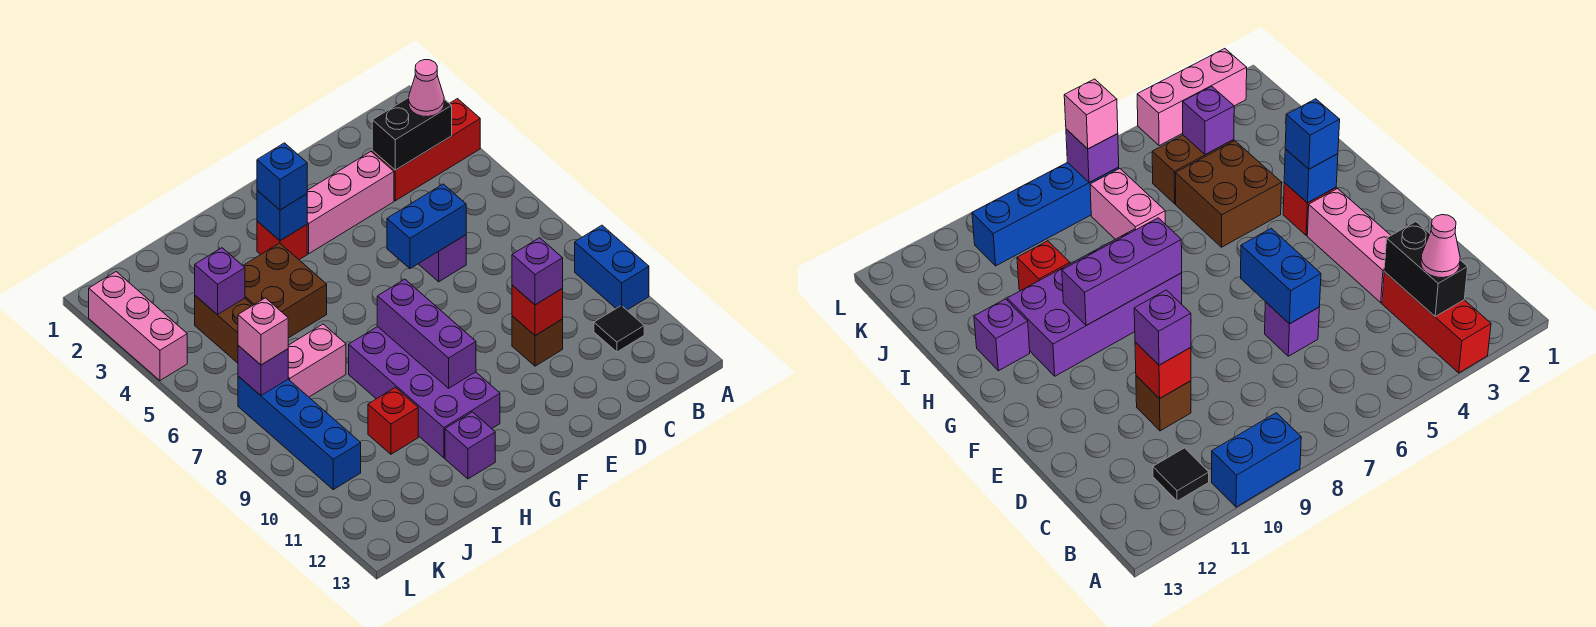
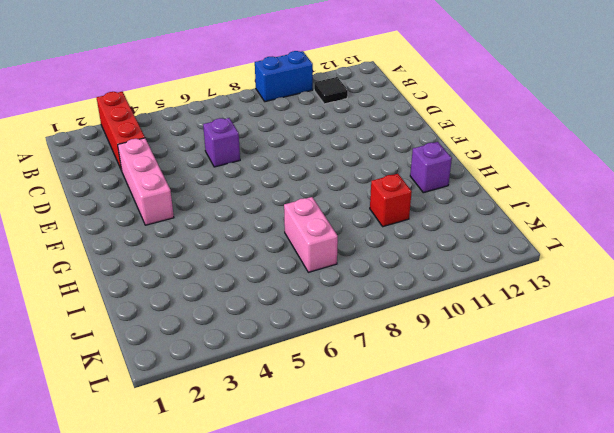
none -> brown 1x1 brick [512,316,563,366]
none -> red 1x1 brick [257,221,307,260]
none -> purple 2x4 brick [349,327,500,458]

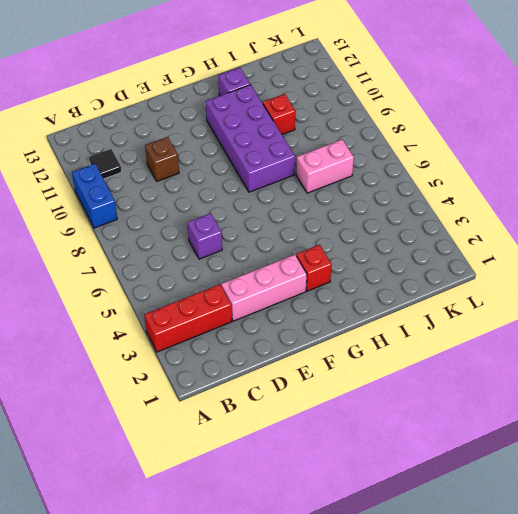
none -> brown 2x2 brick [243,243,327,338]
none -> brown 1x2 brick [195,296,253,363]
none -> blue 1x4 brick [238,376,361,490]

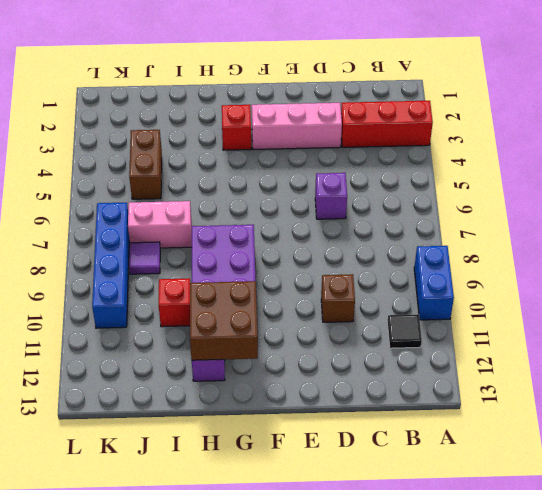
brown 2x2 brick [190,281,258,360] -> brown 2x2 brick moved to [243,243,327,338]
purple 1x1 tile [129,242,160,274] -> none
none -> pink 1x3 brick [89,272,187,381]
none -> black 1x2 brick [372,98,452,170]
none -> blue 1x2 brick [387,184,466,269]

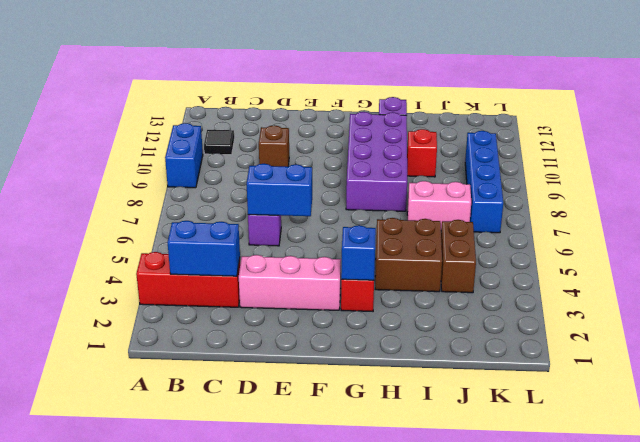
blue 1x2 brick [167,221,240,276] -> black 1x2 brick [372,98,452,170]
none -> pink 1x3 brick [89,272,187,381]
none -> red 1x1 brick [512,285,563,336]
none -> purple 1x3 brick [377,279,476,388]

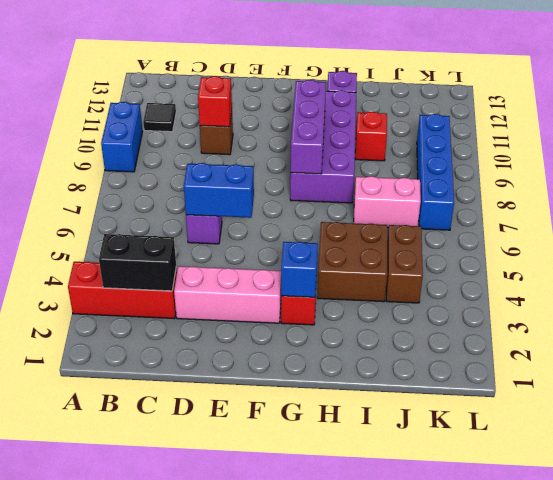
none -> pink 1x3 brick [89,272,187,381]
none -> purple 1x1 brick [195,248,245,315]
none -> purple 1x1 brick [238,346,288,395]

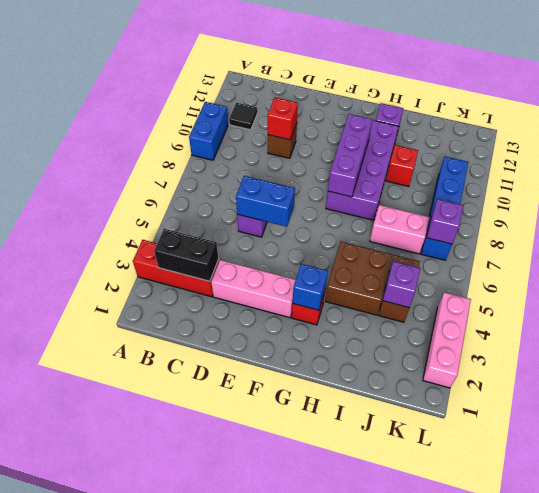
none -> pink 1x1 cone [409,60,444,117]
none -> purple 1x1 brick [512,238,563,305]
none -> blue 1x1 brick [257,143,307,210]

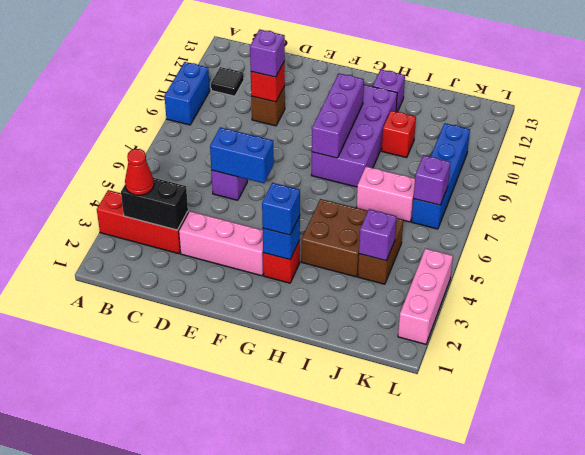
red 1x1 cone [125,149,154,195] -> pink 1x1 cone [409,60,444,117]
none -> pink 1x1 brick [238,298,288,365]

